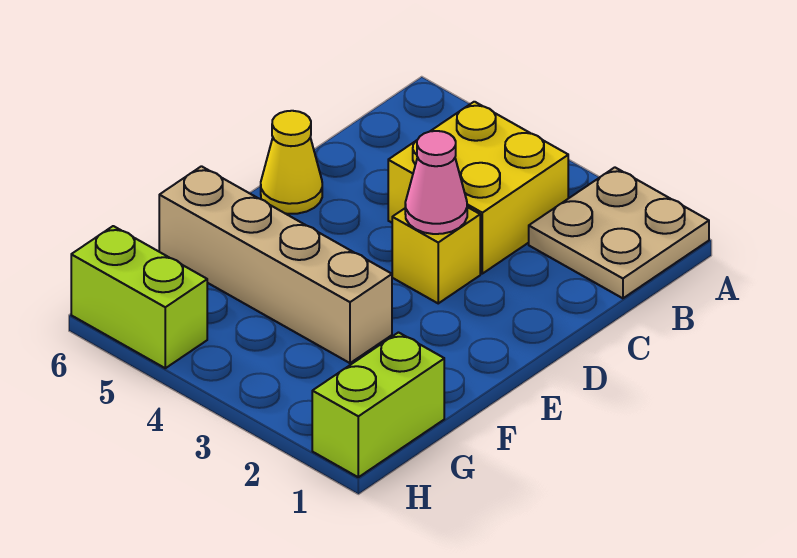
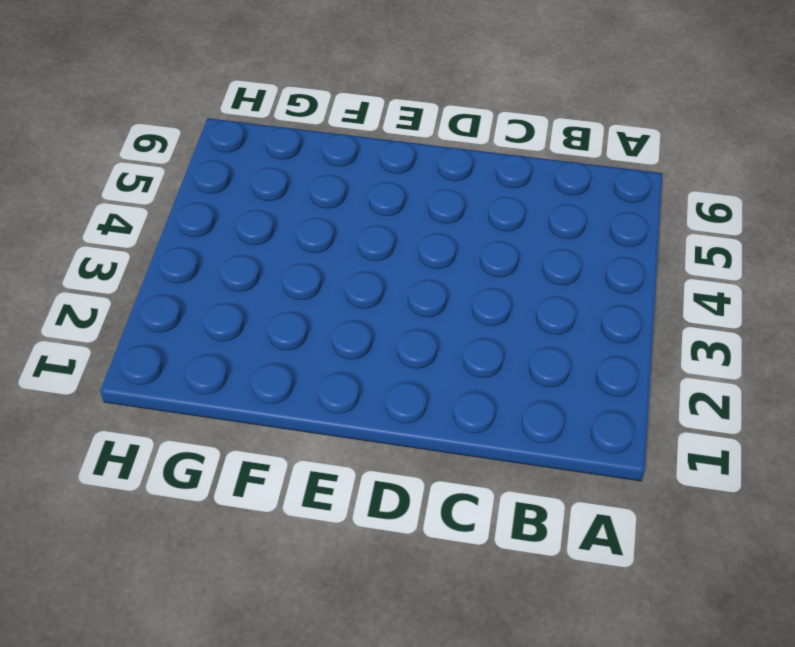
none -> tan 2x2 plate [529,167,709,298]
none -> yellow 2x2 brick [388,102,568,274]

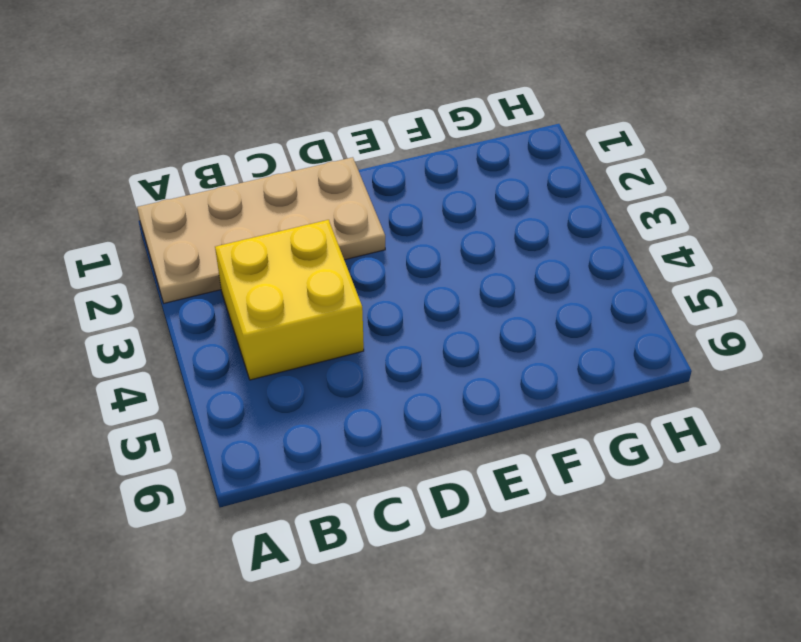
tan 2x4 plate [137,157,385,303] -> tan 2x2 plate [529,167,709,298]
none -> yellow 1x1 brick [392,207,480,303]
none -> yellow 1x1 cone [261,111,322,214]

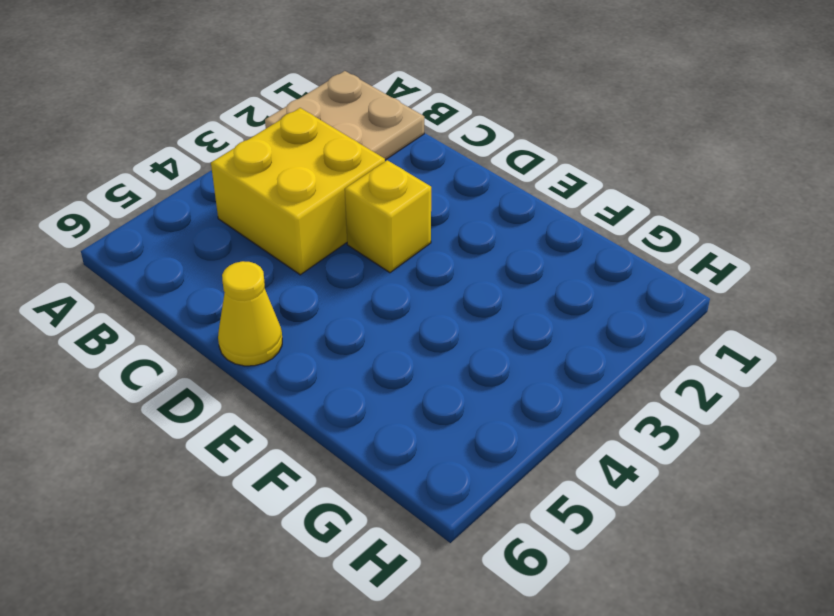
none -> tan 1x4 brick [159,166,392,363]
none -> lime 1x2 brick [312,333,444,477]

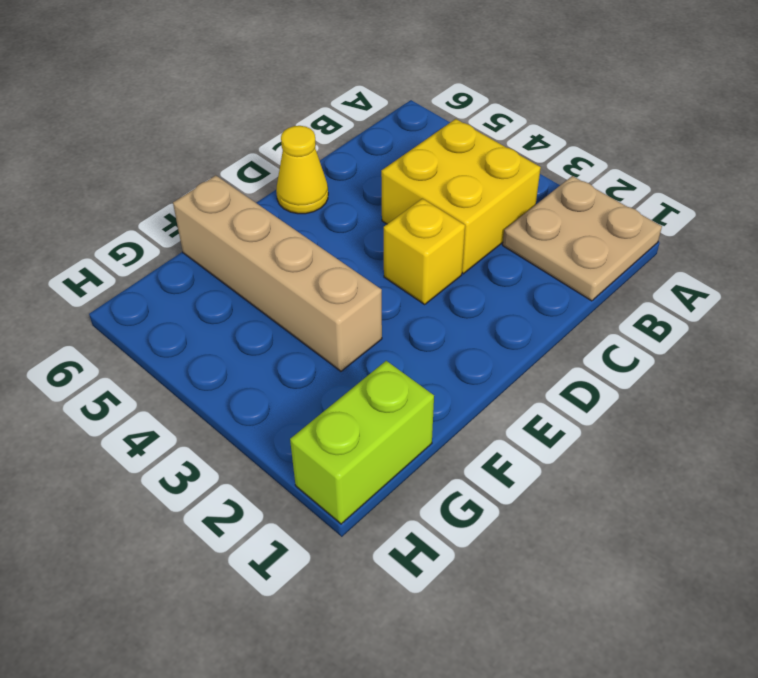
none -> lime 1x2 brick [71,226,207,368]
none -> pink 1x1 cone [405,131,467,234]

